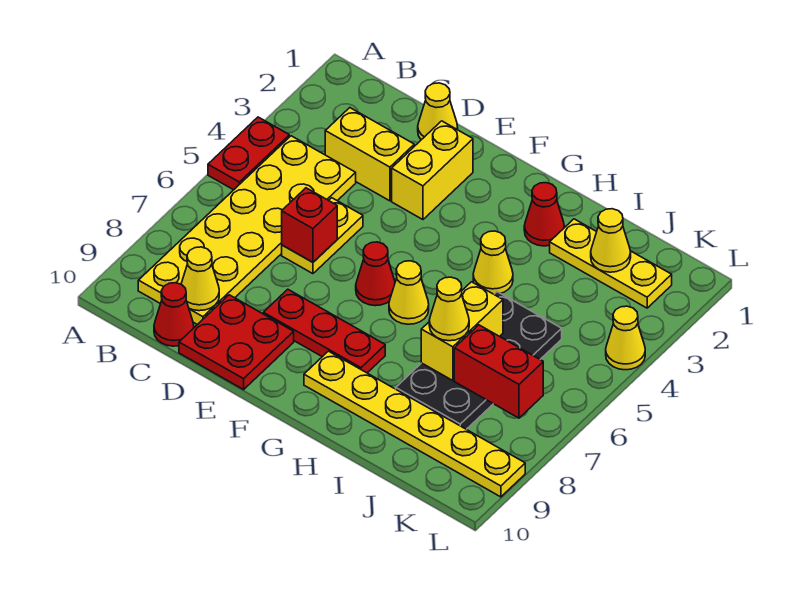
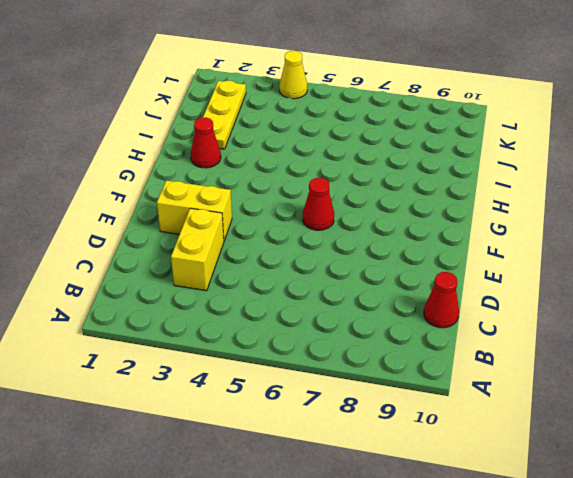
none -> red 1x2 plate [208,117,289,190]
none -> yellow 2x6 plate [138,136,356,325]
none -> yellow 1x1 cone [418,83,458,140]

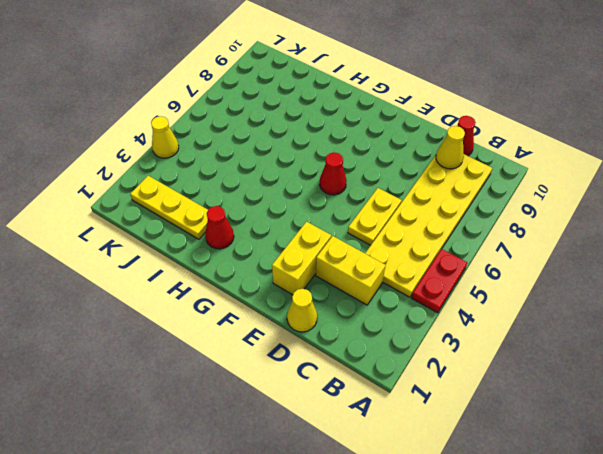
none -> red 2x2 plate [179,295,294,390]
none -> red 1x3 plate [263,289,385,373]
none -> yellow 1x1 cone [389,261,429,324]

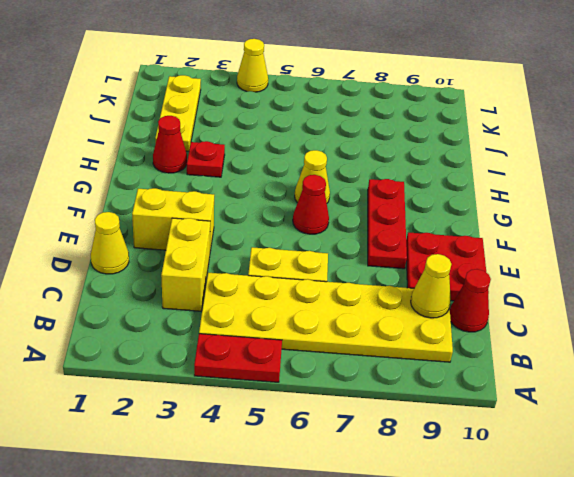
red 1x1 plate [187,141,225,177] -> none
none -> yellow 1x6 plate [304,351,525,497]
none -> yellow 1x1 cone [473,231,513,294]
none -> black 2x4 plate [396,292,562,429]

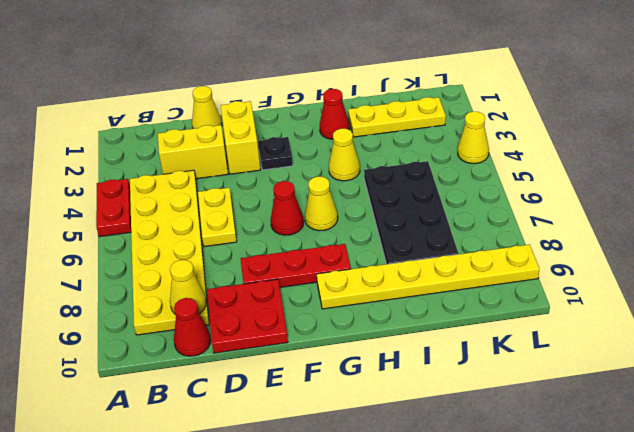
black 1x1 plate [258,137,293,170] -> none
none -> red 1x1 brick [282,188,337,262]
none -> yellow 1x2 brick [421,282,503,381]
none -> yellow 1x1 cone [591,209,631,272]

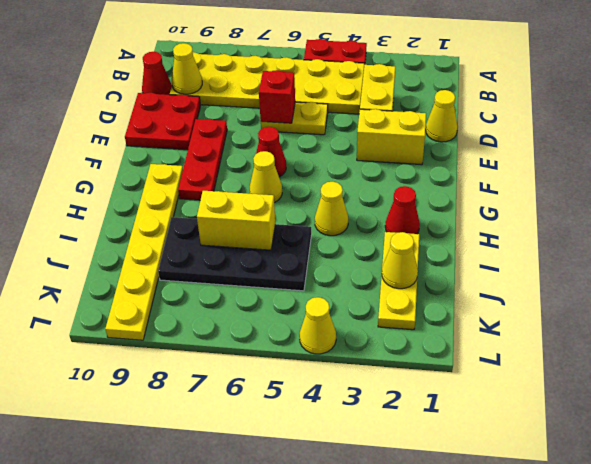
none -> red 1x2 brick [454,325,543,418]
none -> yellow 1x1 cone [429,277,469,341]

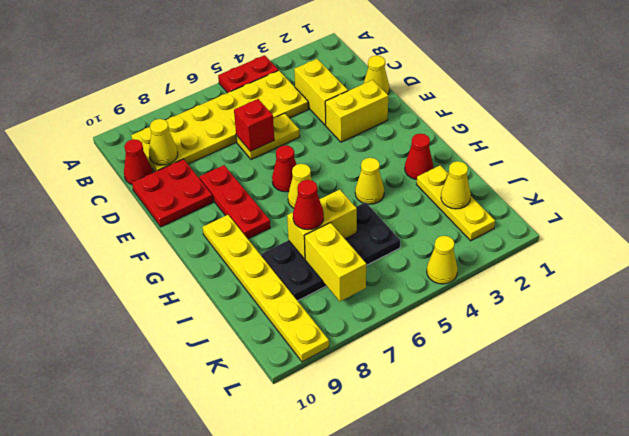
red 1x1 cone [293,180,324,230] -> yellow 1x1 cone [429,277,469,341]
yellow 1x2 brick [305,223,366,301] -> red 1x2 brick [454,325,543,418]

